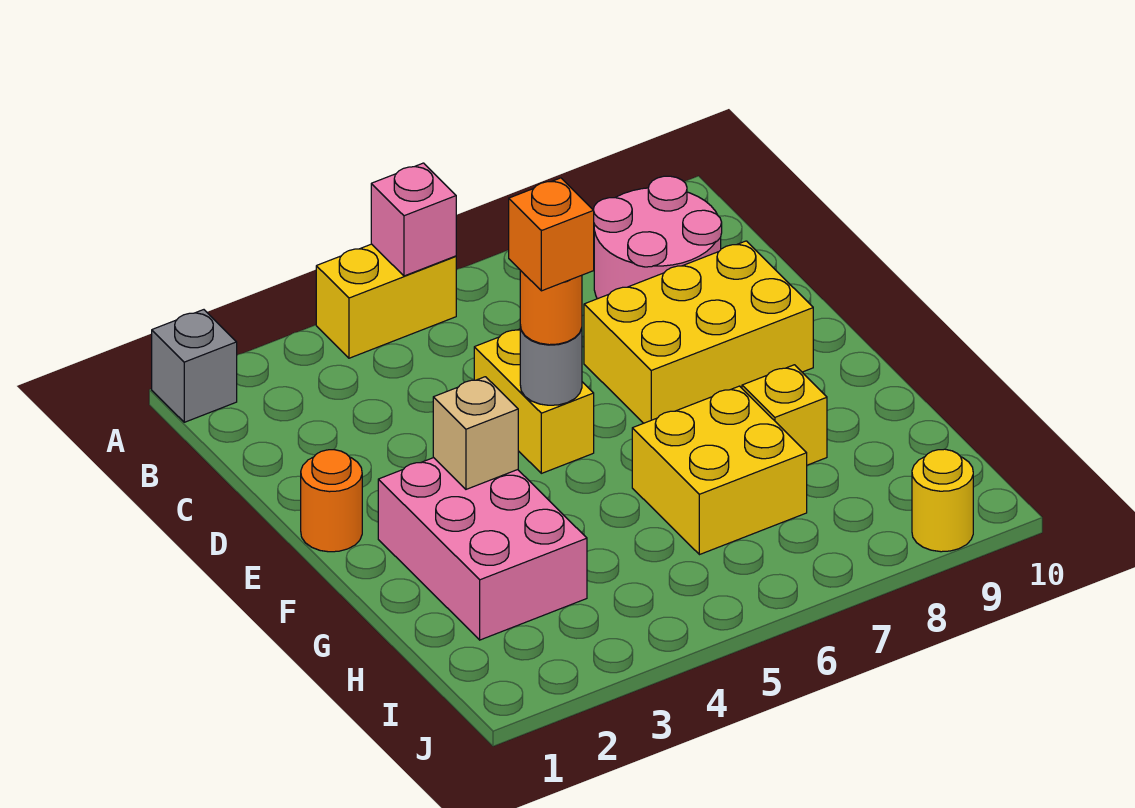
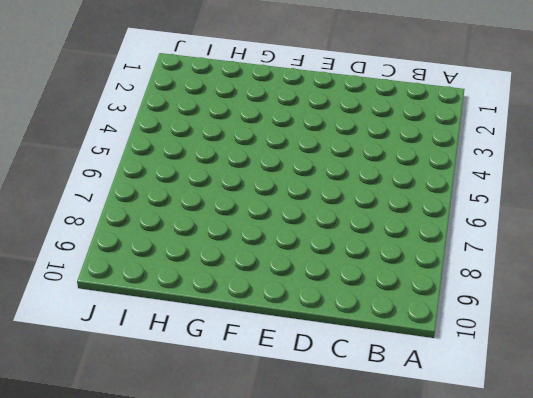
none -> grey 1x1 brick [152,310,237,422]
none -> yellow 1x2 brick [316,244,456,358]
none -> pink 2x2 round brick [593,176,722,299]

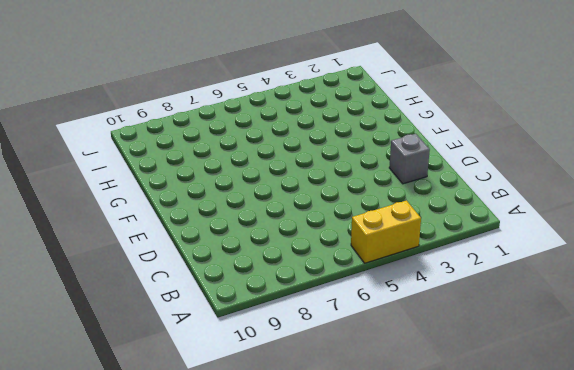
grey 1x1 brick [389,134,430,184] -> grey 1x1 brick moved to [152,310,237,422]
none -> pink 2x2 round brick [593,176,722,299]
none -> yellow 1x2 brick [474,329,594,473]
none -> yellow 2x3 brick [584,241,813,423]

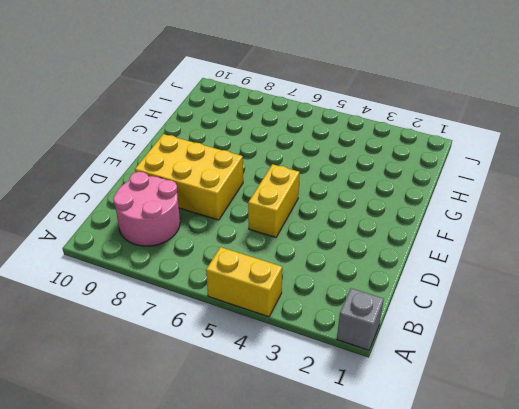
none -> orange 1x1 round brick [301,450,362,552]
none -> pink 2x3 brick [378,458,587,640]
none -> yellow 2x2 brick [632,386,807,555]

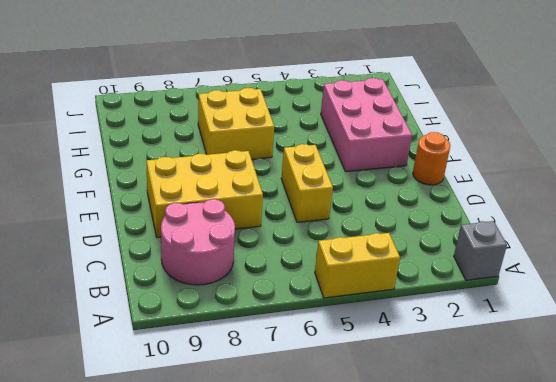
none -> yellow 1x1 brick [742,365,827,465]
none -> yellow 1x1 round brick [912,449,973,552]
none -> pink 1x1 brick [371,163,456,276]

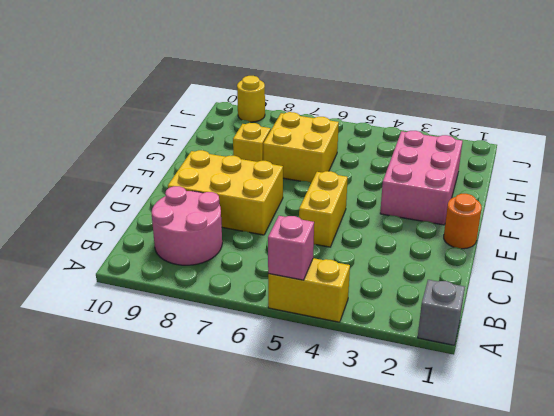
none -> grey 1x1 round brick [520,326,582,405]
none -> tan 1x1 brick [433,377,518,489]
none -> orange 1x1 round brick [520,270,582,345]

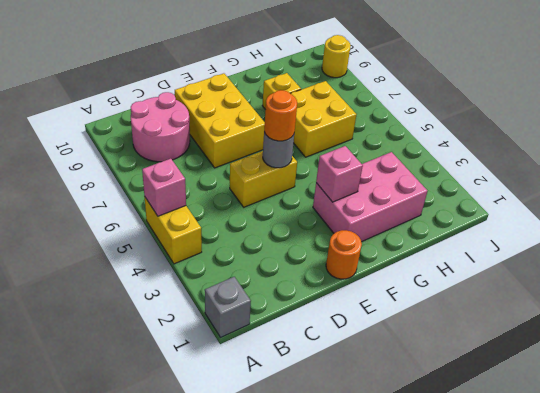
pink 1x1 brick [316,146,363,202] -> tan 1x1 brick [433,377,518,489]
none -> orange 1x1 brick [509,178,594,291]

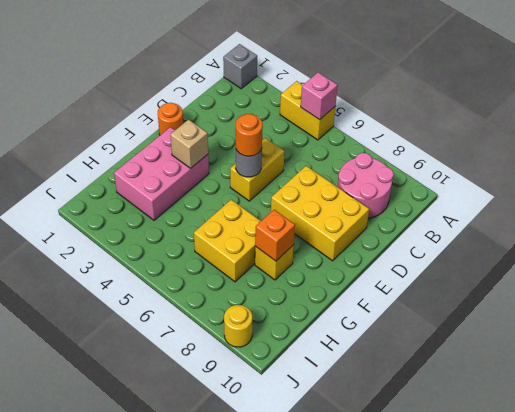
orange 1x1 brick [255,210,295,261] -> orange 1x1 brick moved to [509,178,594,291]

